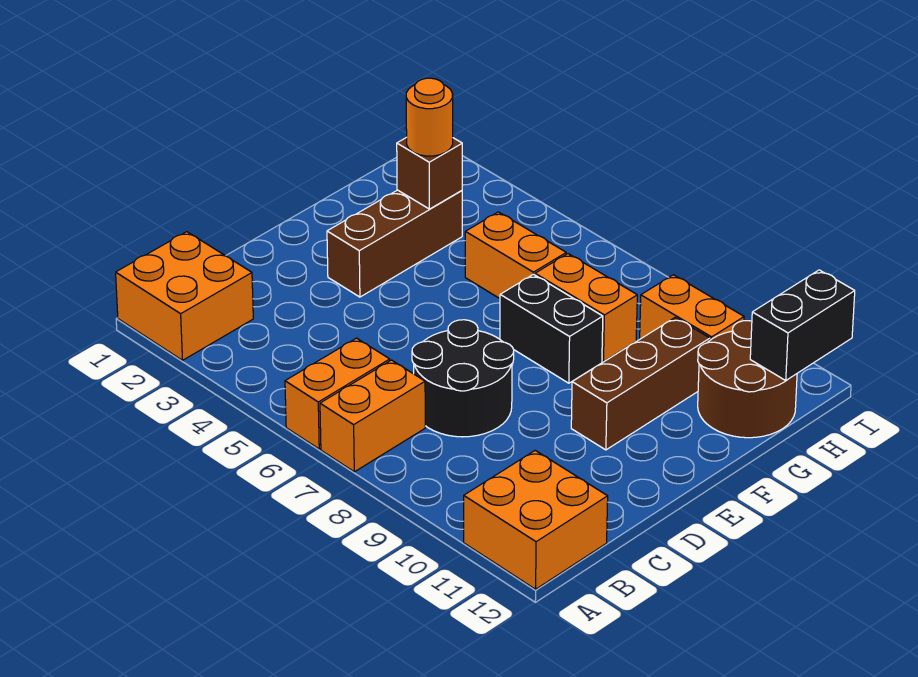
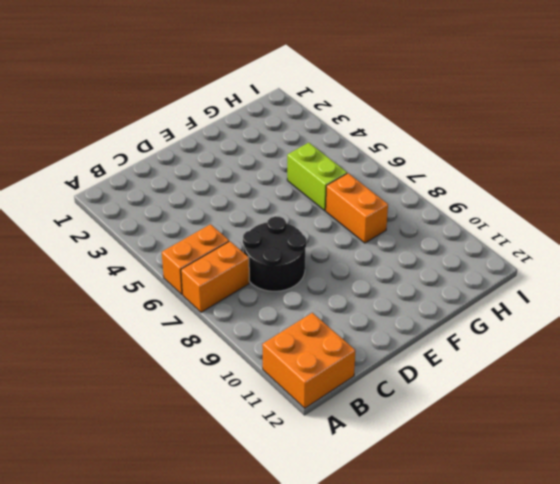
lime 1x2 brick [287,143,347,211] -> orange 1x2 brick [465,212,566,299]
none -> orange 2x2 brick [116,232,253,360]
none -> brown 1x3 brick [327,190,462,297]
none -> brown 1x3 brick [571,318,710,450]

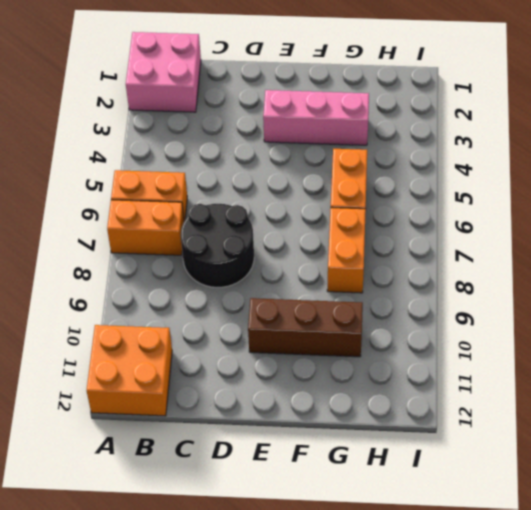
pink 2x2 brick [126,32,201,112] -> orange 2x2 brick [116,232,253,360]
pink 1x3 brick [263,90,369,145] -> brown 1x3 brick [327,190,462,297]
none -> black 1x2 brick [500,274,603,383]
none -> brown 2x2 round brick [698,321,797,438]
none -> orange 1x2 brick [640,275,744,340]

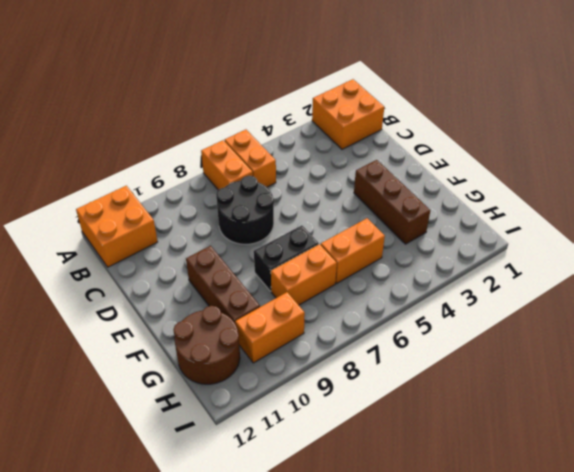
none -> brown 1x1 brick [397,137,462,209]
none -> black 1x2 brick [750,270,855,380]
none -> orange 1x1 round brick [406,78,453,156]

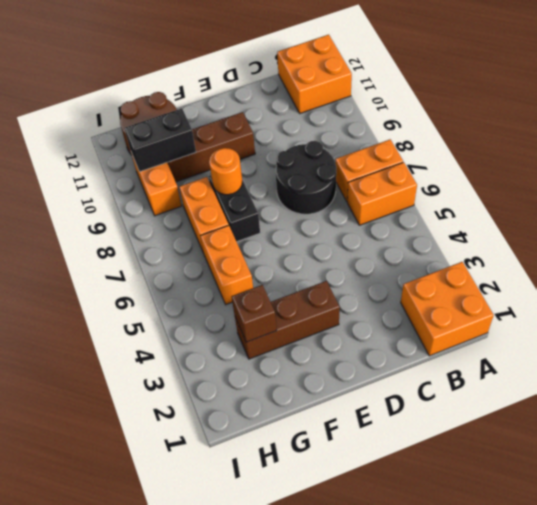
orange 1x1 round brick [209,148,242,195] -> orange 1x1 round brick moved to [406,78,453,156]
black 1x2 brick [124,108,196,172] -> black 1x2 brick moved to [750,270,855,380]

